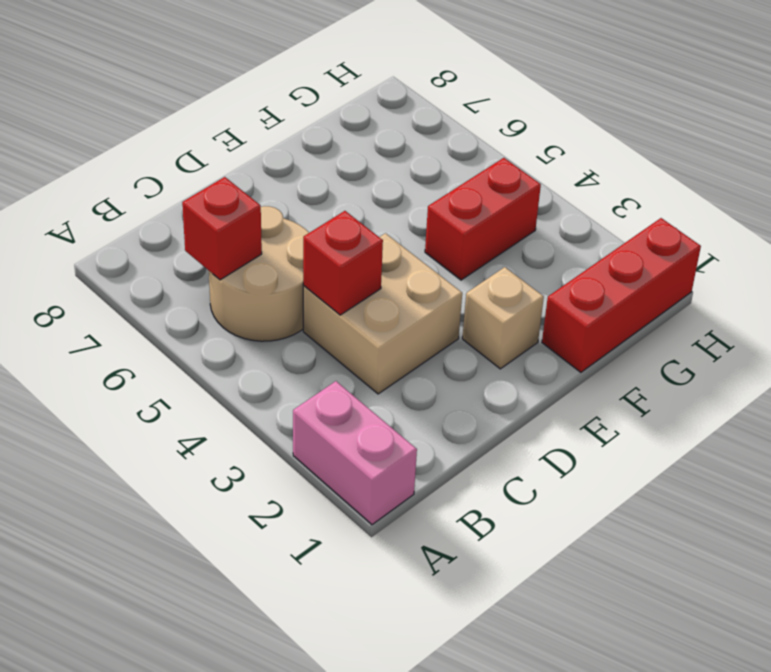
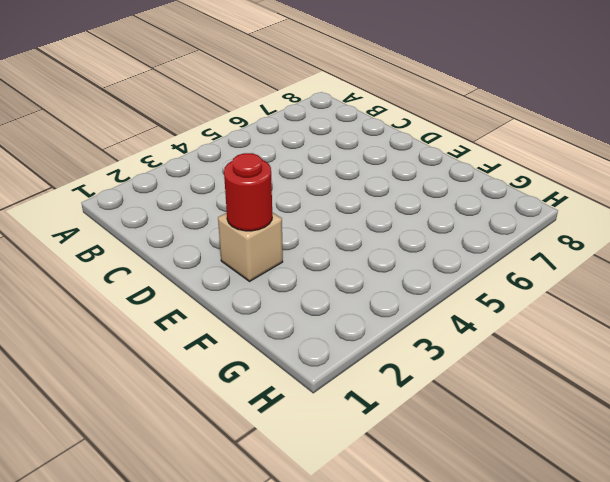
red 1x1 round brick [224,153,272,231] -> none
none -> pink 1x2 brick [293,381,417,525]
none -> tan 2x2 round brick [209,206,309,341]

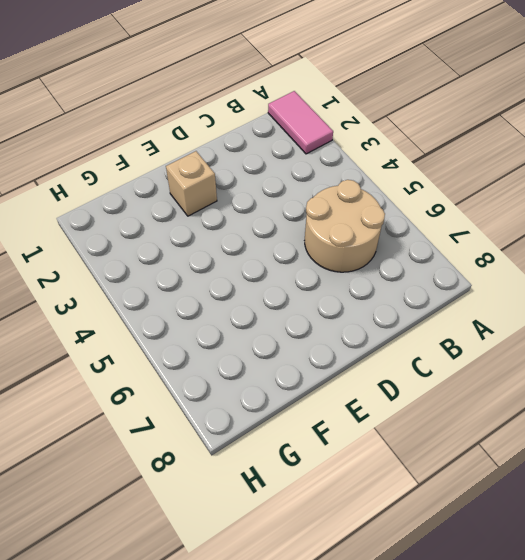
pink 1x2 tile [268,91,333,154] -> pink 1x2 brick [293,381,417,525]
none -> tan 2x2 brick [303,233,462,394]
none -> red 1x3 brick [542,218,701,372]

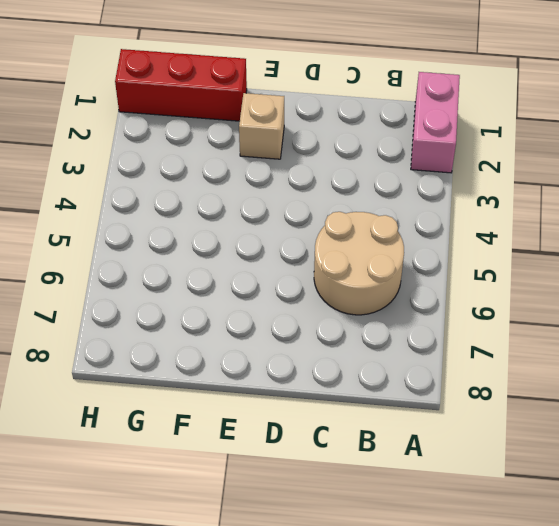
none -> tan 2x2 brick [303,233,462,394]
none -> red 1x2 brick [425,158,541,280]

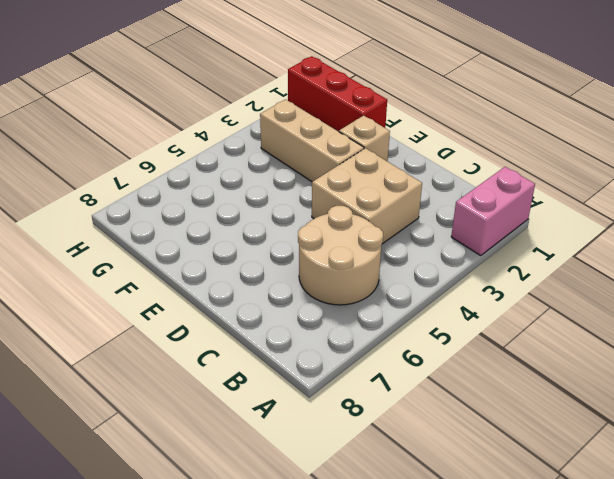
tan 1x3 brick [260,99,364,182] -> none
none -> red 1x2 brick [425,158,541,280]
none -> red 1x1 brick [182,177,262,280]

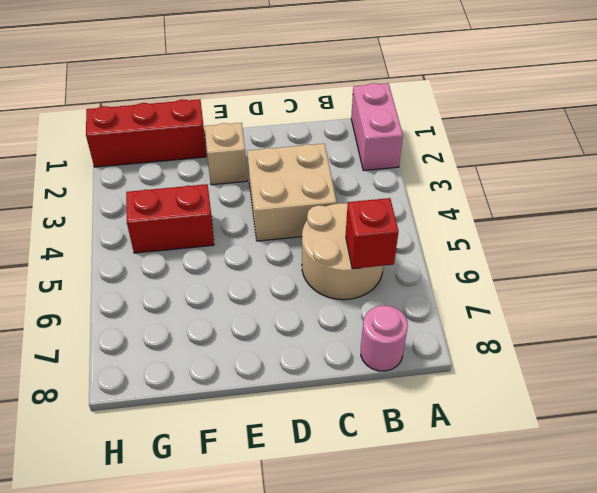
pink 1x1 round brick [361,305,408,371] -> none
none -> red 1x1 brick [303,211,383,315]

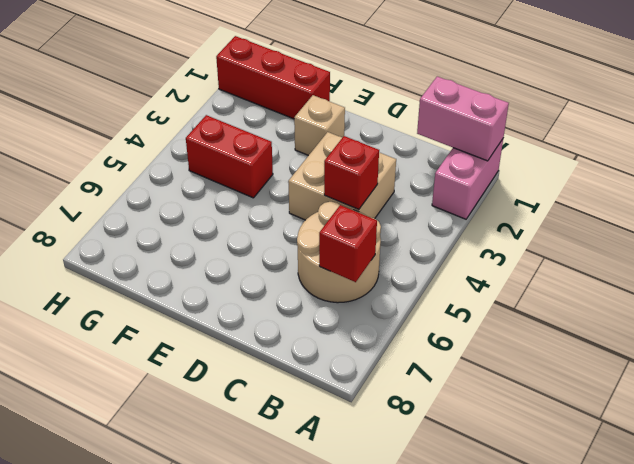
pink 1x2 brick [417,76,509,161] -> none

